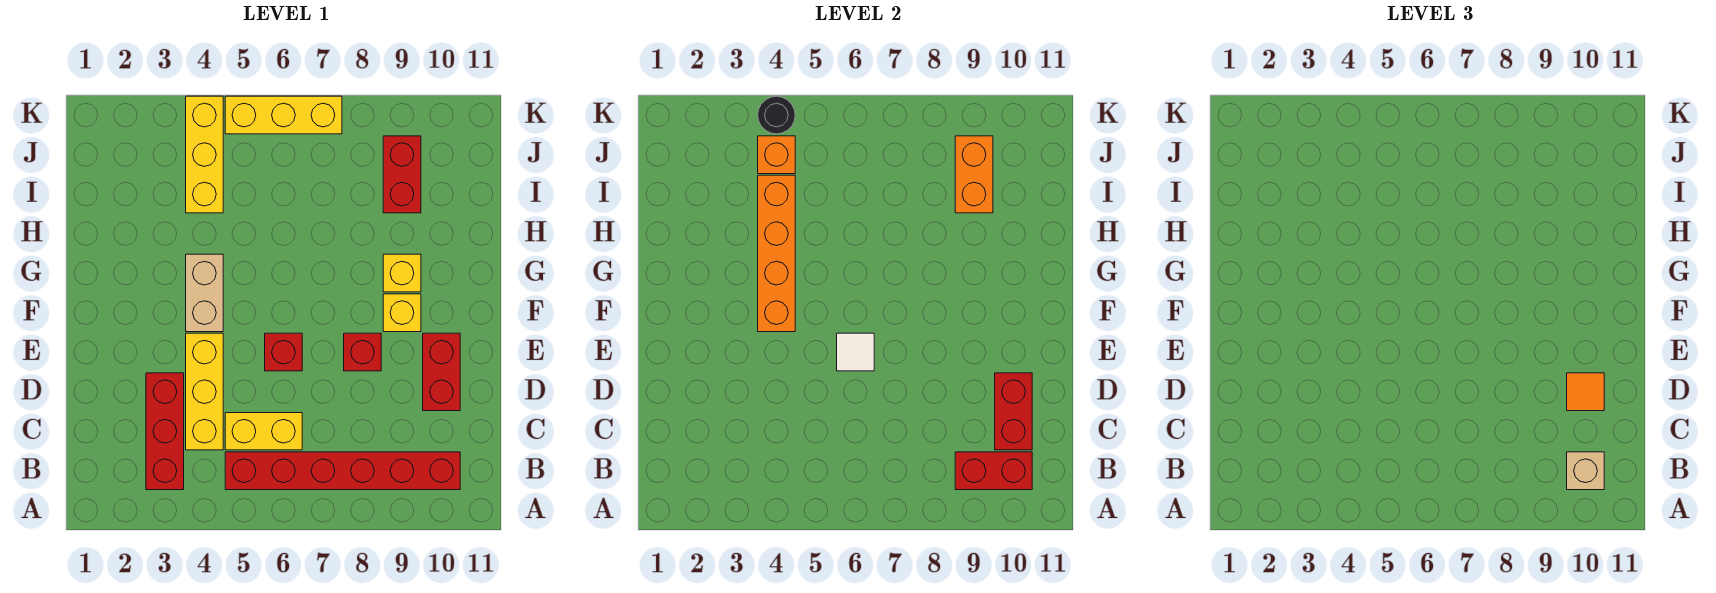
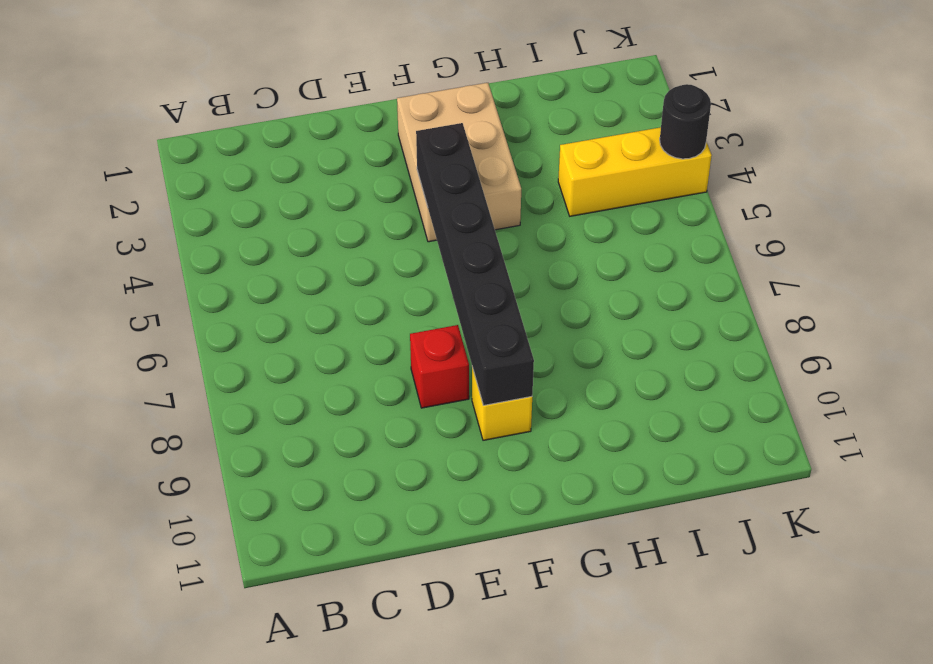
tan 2x3 brick [397,83,521,242] -> tan 1x2 brick [186,254,223,332]
black 1x6 brick [416,123,534,406] -> orange 1x4 brick [758,175,795,332]
none -> red 1x3 brick [146,373,184,490]
none -> red 1x6 brick [225,452,460,490]
none -> yellow 1x3 brick [186,333,223,450]

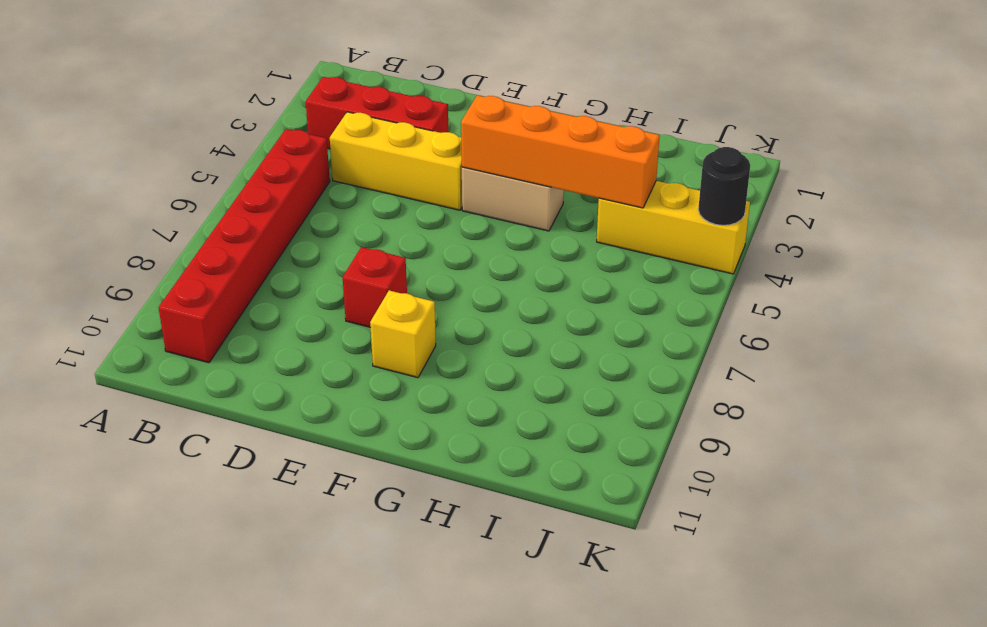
none -> yellow 1x2 brick [225,413,302,450]
none -> red 1x2 brick [423,333,460,411]
none -> red 1x1 brick [265,333,302,371]

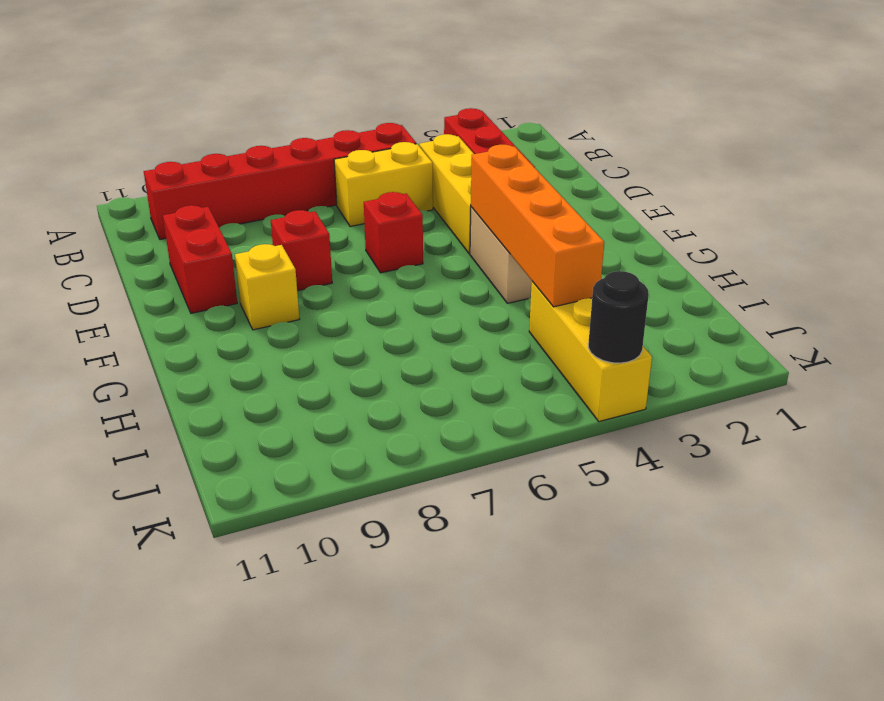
none -> yellow 1x1 brick [383,254,421,292]
none -> red 1x2 brick [383,136,421,213]
none -> yellow 1x3 brick [225,96,342,134]

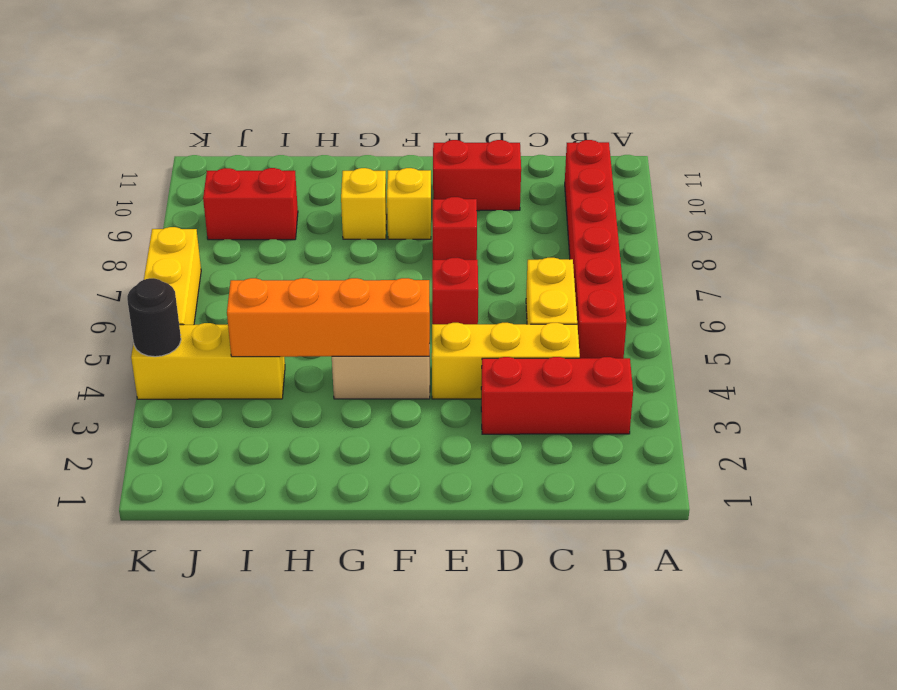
none -> red 1x2 brick [955,452,1032,490]
none -> red 1x2 brick [995,373,1032,450]
none -> white 1x1 tile [837,333,874,371]

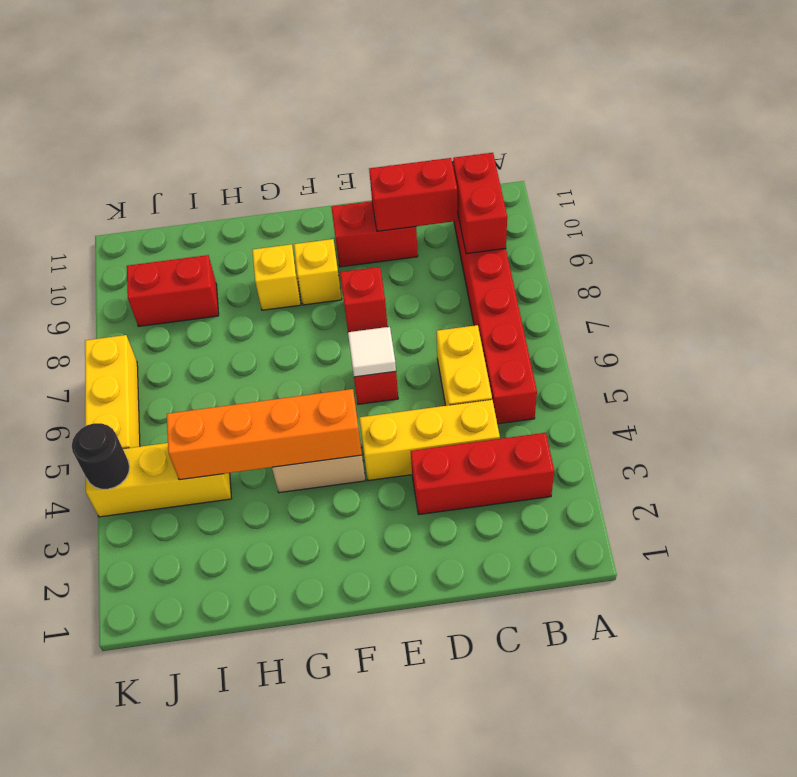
none -> orange 1x2 brick [955,136,993,213]
none -> orange 1x1 brick [758,136,795,174]
none -> tan 1x1 brick [1567,452,1604,490]

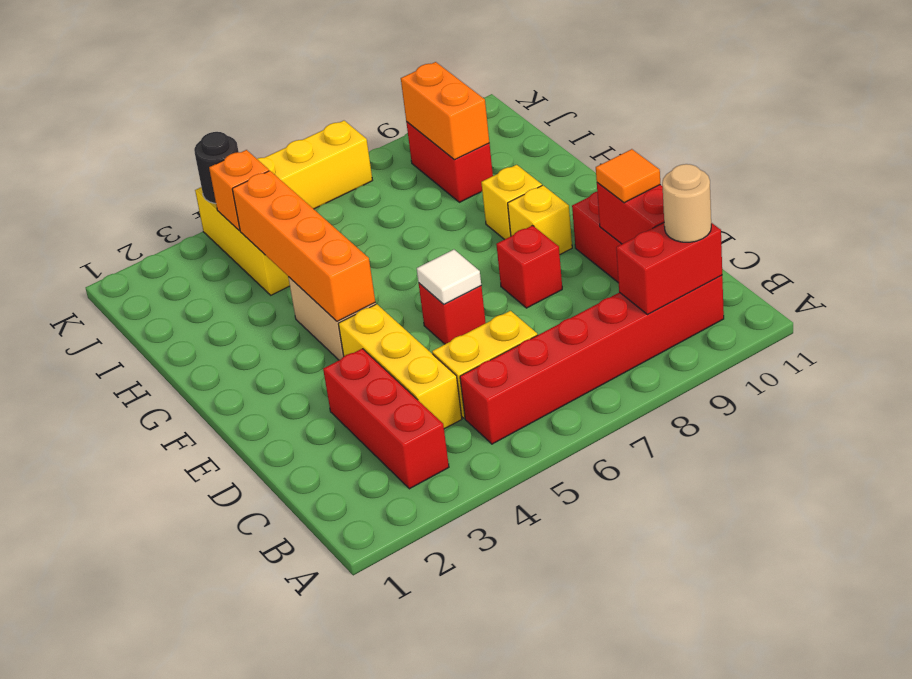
tan 1x1 round brick [662,164,711,242] -> tan 1x1 brick [1567,452,1604,490]

